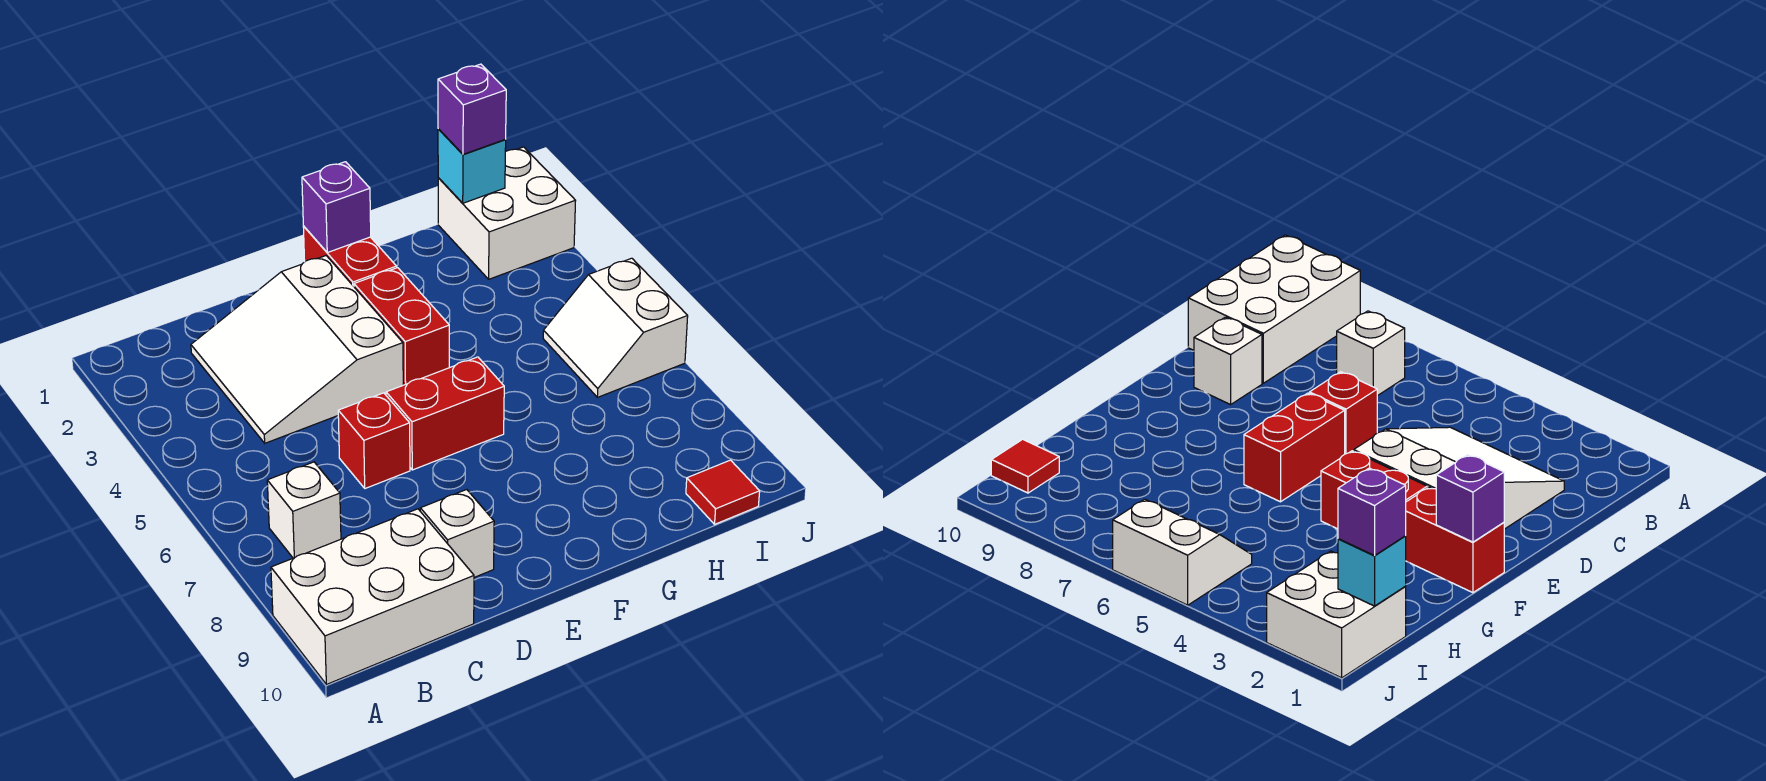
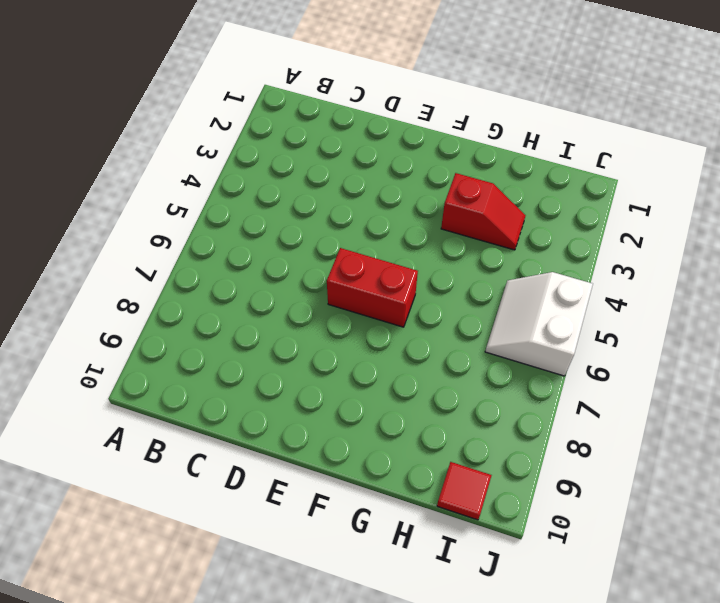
red 1x2 slope [441,173,526,250] -> none
none -> white 2x3 brick [271,509,474,685]
none -> white 1x1 brick [267,462,341,558]
none -> white 3x3 slope [191,256,403,443]

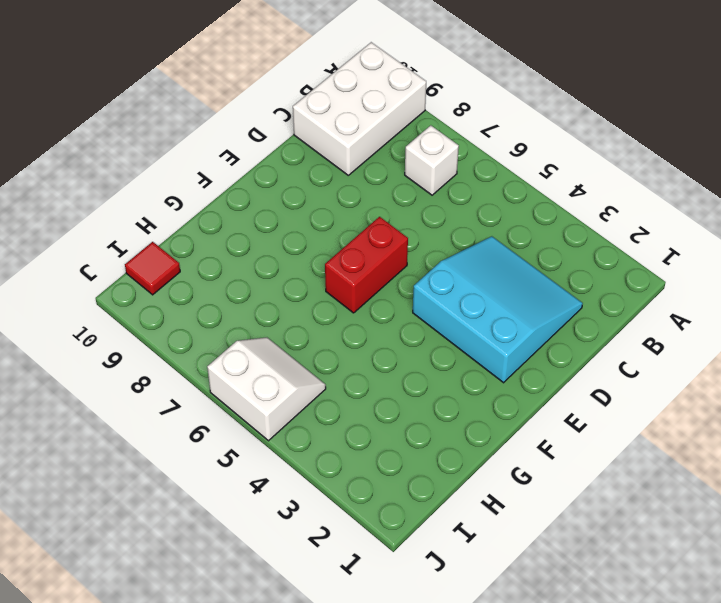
cyan 3x3 slope [413,236,583,383] -> white 3x3 slope [191,256,403,443]
none -> red 1x1 brick [338,393,410,488]
none -> white 1x1 brick [420,490,494,577]
none -> red 1x2 brick [303,226,397,286]

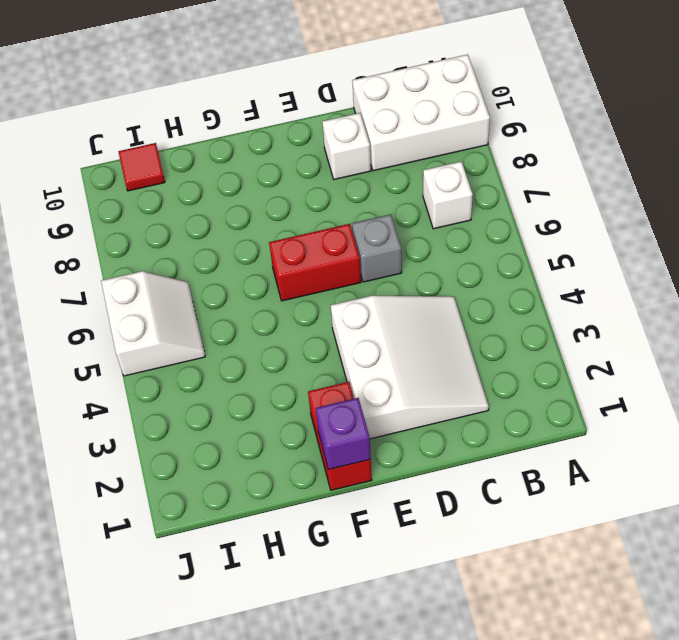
grey 1x1 brick [352,214,402,282] -> red 1x1 brick [338,393,410,488]
none -> red 1x2 brick [354,268,449,385]
none -> white 2x2 brick [438,147,576,279]
none -> cyan 1x1 brick [438,129,506,203]

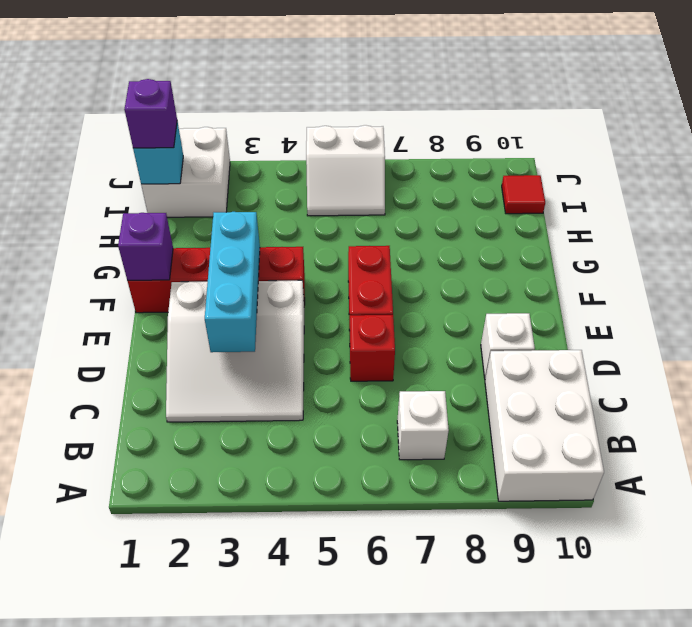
cyan 1x3 brick [205,212,260,352] -> none

